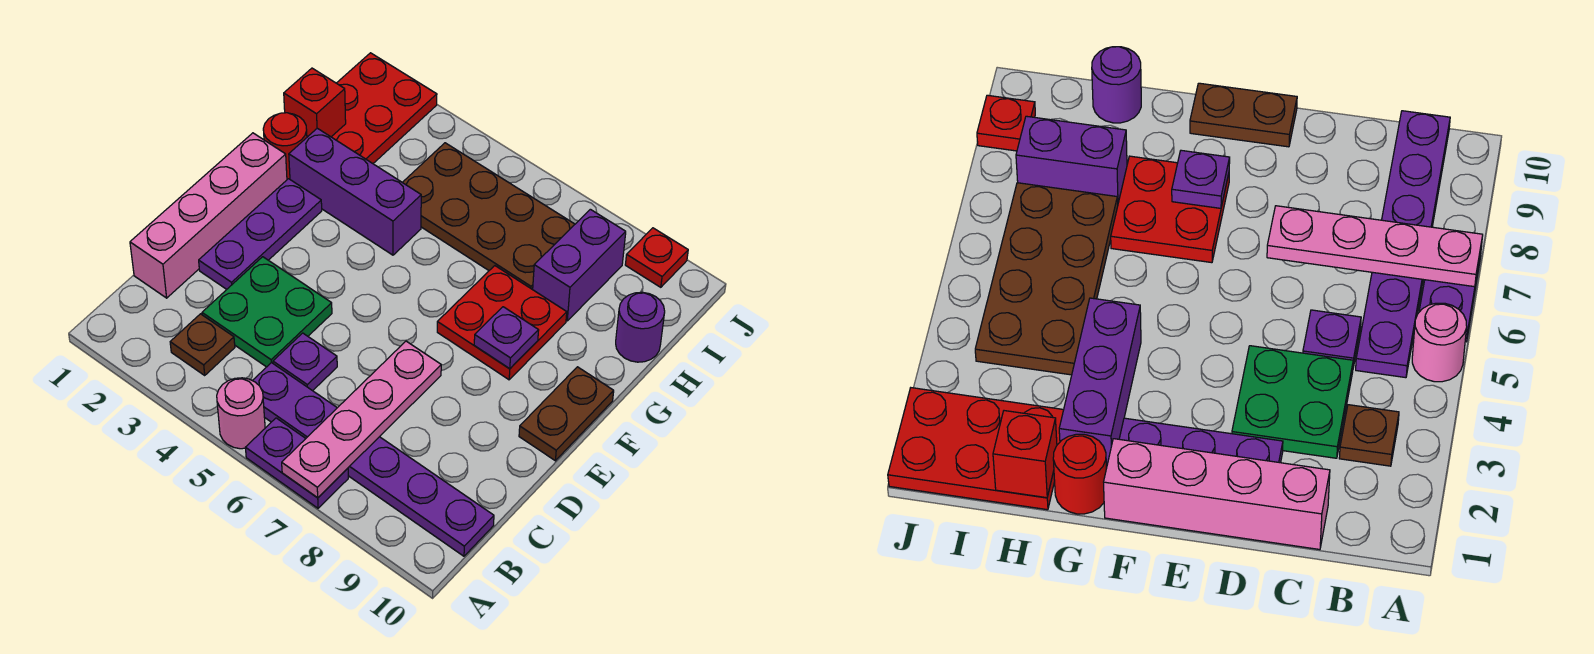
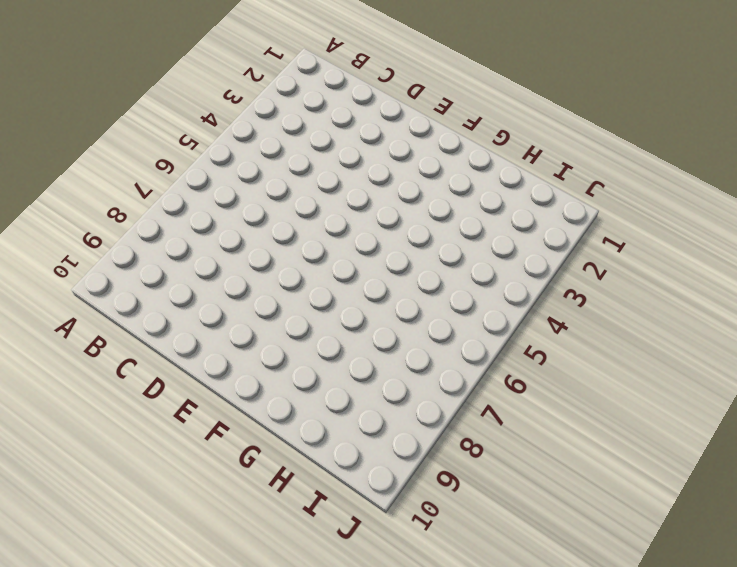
none -> pink 1x1 round brick [217,378,265,449]
none -> purple 1x2 plate [245,418,348,508]
none -> brown 1x1 plate [170,314,235,375]

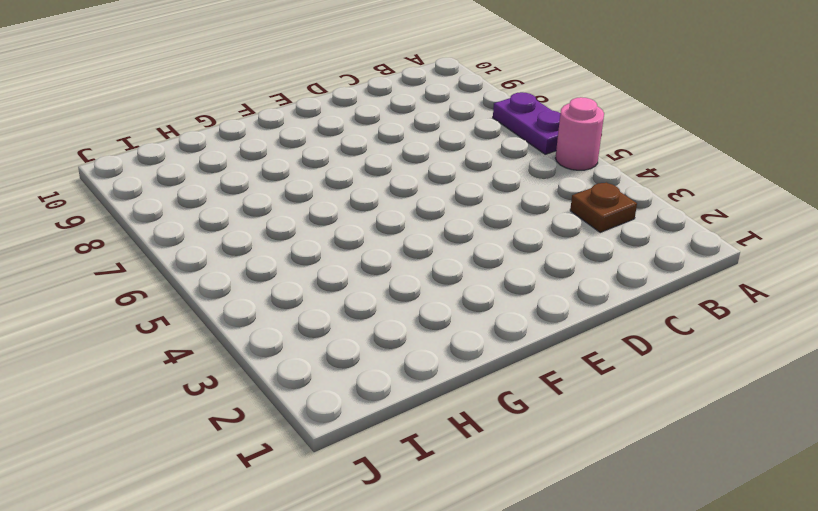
none -> purple 1x6 plate [252,363,494,556]
none -> pink 1x4 brick [130,133,287,298]
none -> green 2x2 plate [202,257,332,367]

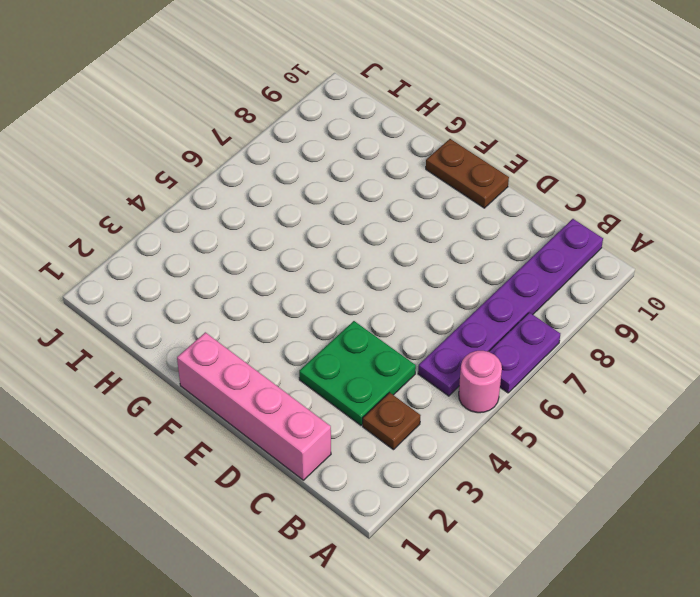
none -> purple 1x1 plate [273,333,337,391]
none -> purple 1x3 plate [199,179,322,289]
none -> red 2x2 plate [437,266,567,380]

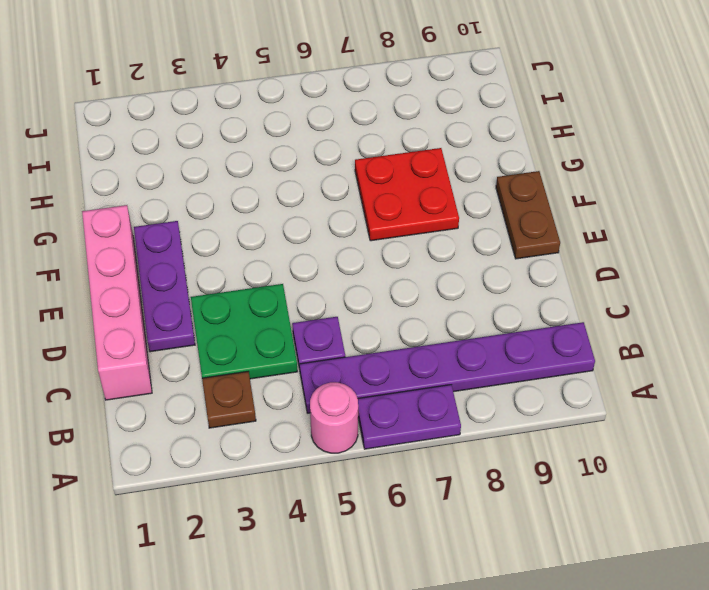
none -> red 1x1 round brick [263,113,307,179]
none -> purple 1x3 brick [289,128,421,255]
none -> red 2x3 plate [332,53,437,163]

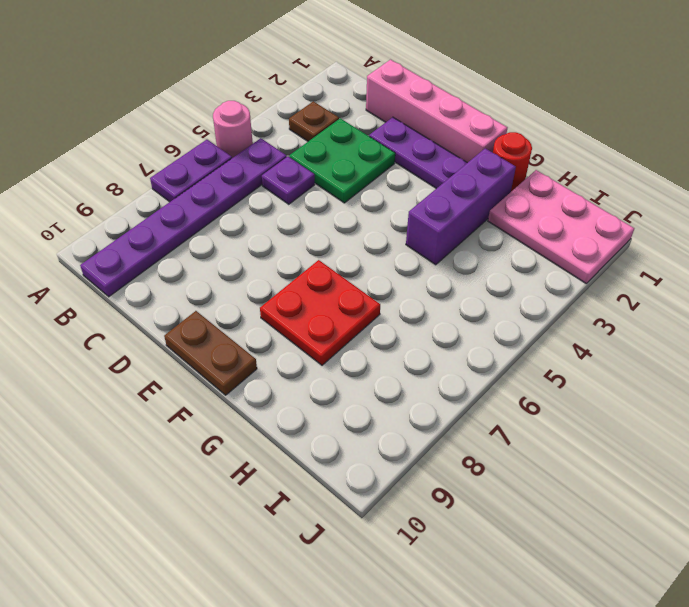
pink 2x3 plate [488,170,634,283] -> red 2x3 plate [332,53,437,163]
none -> brown 2x4 plate [402,143,575,290]
none -> purple 1x2 brick [533,209,626,321]
none -> purple 1x1 round brick [616,292,665,362]

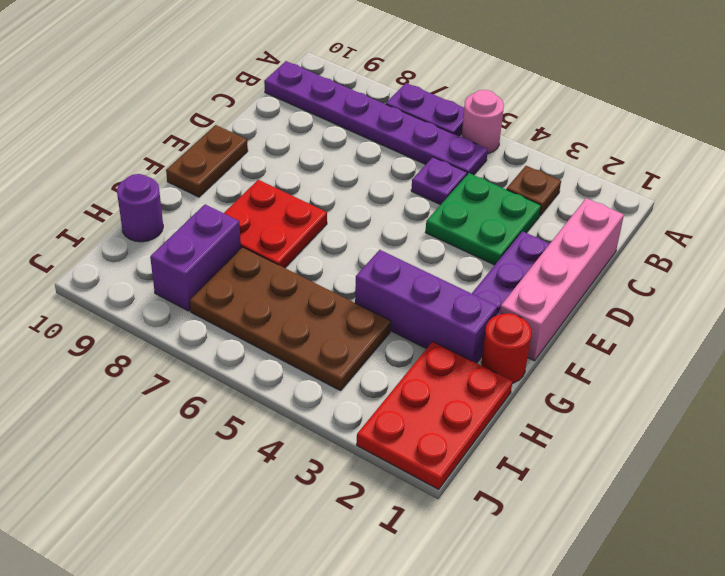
none -> red 1x1 plate [625,228,688,287]
none -> pink 1x4 plate [282,341,441,498]
none -> purple 1x1 plate [474,307,539,369]

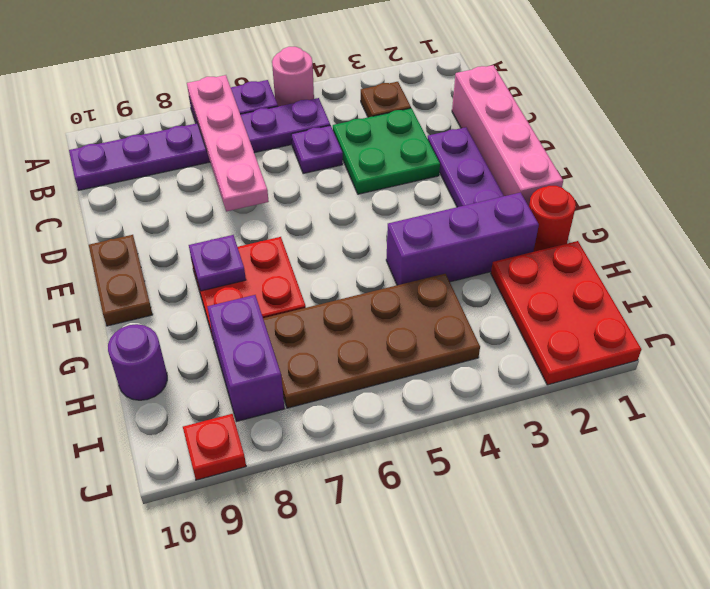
none -> red 1x1 brick [284,68,346,137]

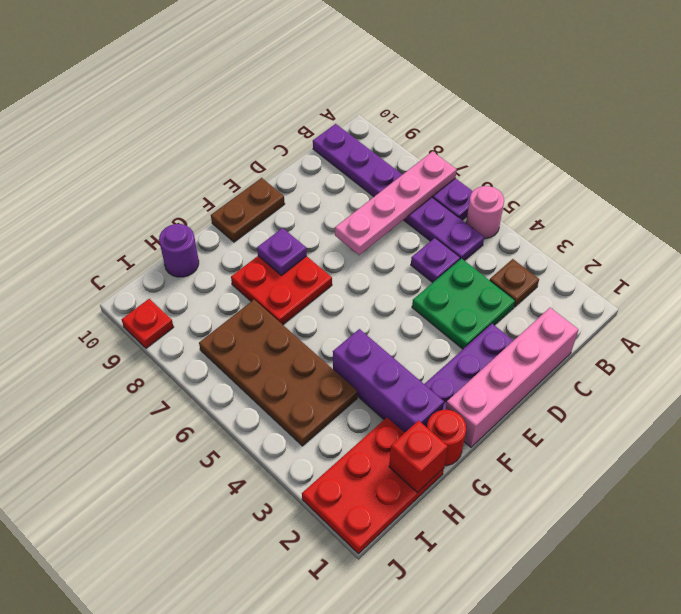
none -> purple 1x2 brick [533,209,626,321]

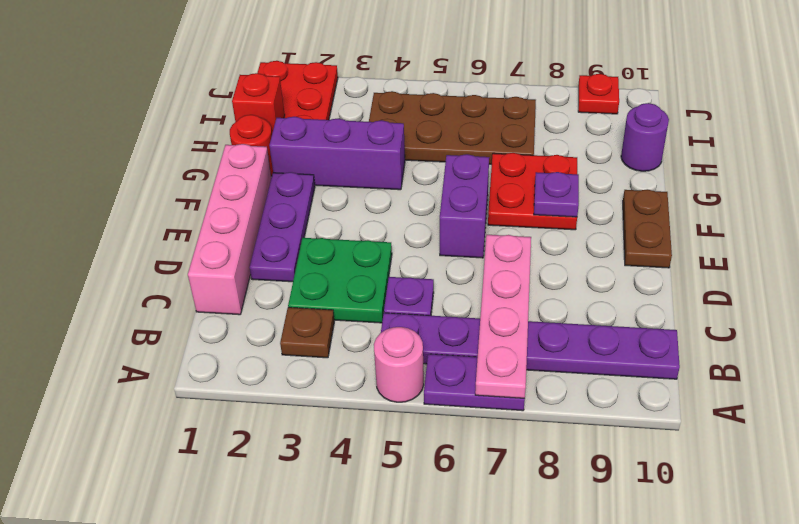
purple 1x2 brick [440,154,489,258] -> purple 1x2 brick moved to [533,209,626,321]

